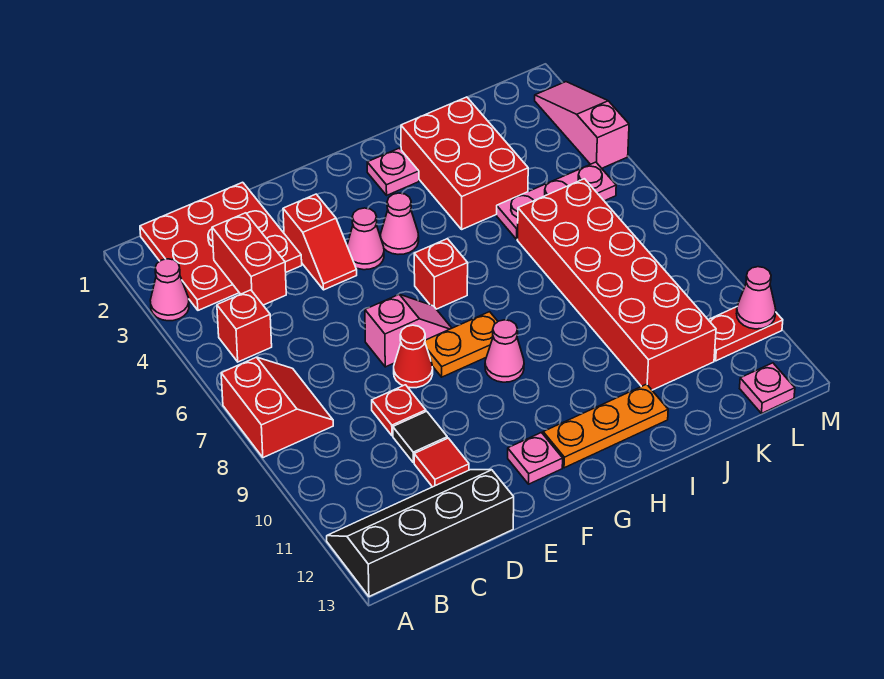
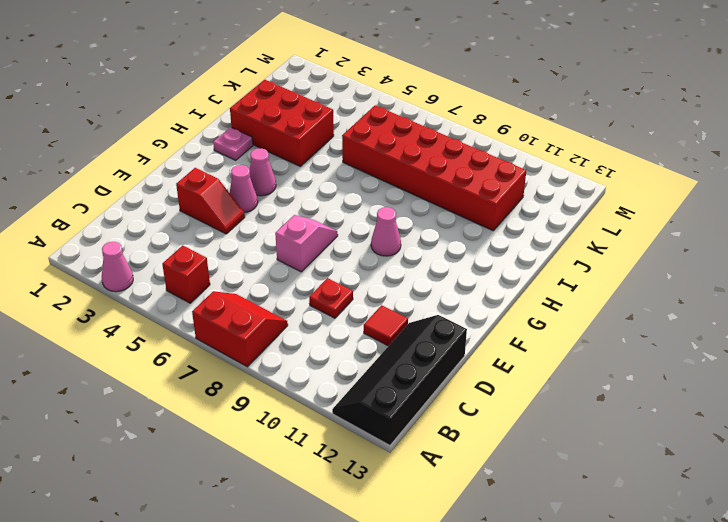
none -> red 3x3 plate [140,182,302,310]
none -> black 1x1 tile [393,411,447,463]
none -> red 1x1 cone [394,325,433,388]

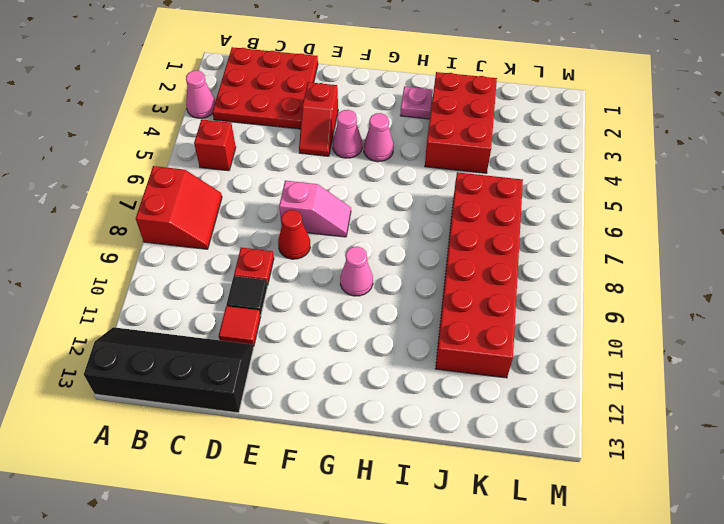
none -> orange 1x2 plate [425,312,498,377]
none -> pink 1x1 plate [508,433,563,484]
none -> red 1x1 brick [414,239,468,309]

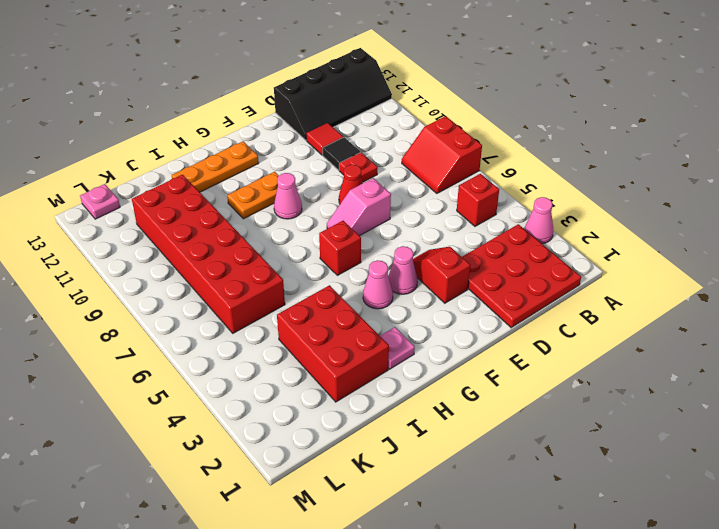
orange 1x2 plate [227,172,279,219] -> orange 1x2 plate moved to [425,312,498,377]
none -> pink 1x1 plate [508,433,563,484]
none -> pink 1x3 plate [497,162,616,239]
none -> red 1x2 plate [709,307,783,361]

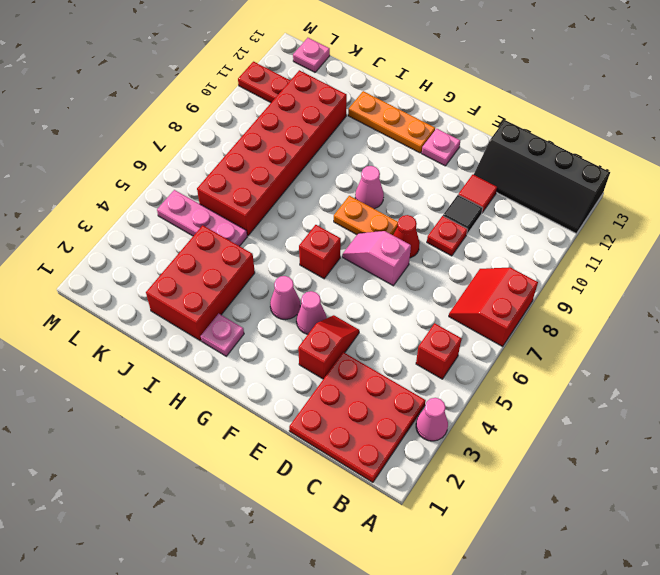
none -> pink 1x3 slope [535,82,629,168]
none -> red 1x2 brick [212,213,286,305]
none -> pink 1x1 cone [737,267,776,329]

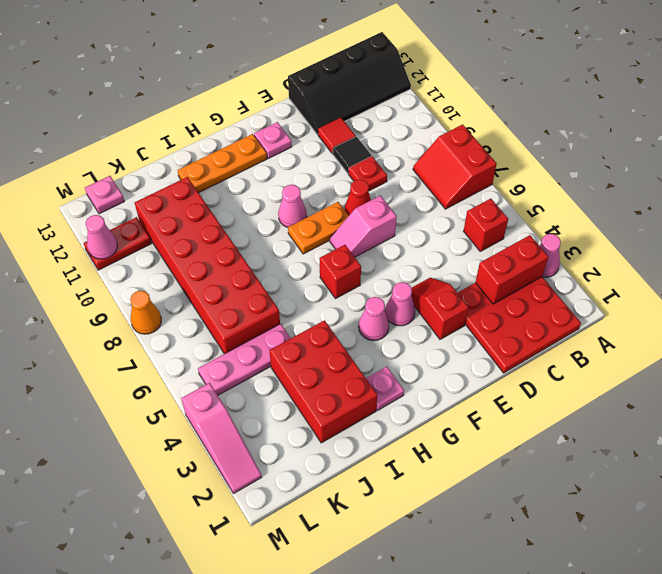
red 1x2 brick [475,235,548,304] -> red 1x2 brick turned to [212,213,286,305]
orange 1x1 cone [130,291,161,334] -> none

